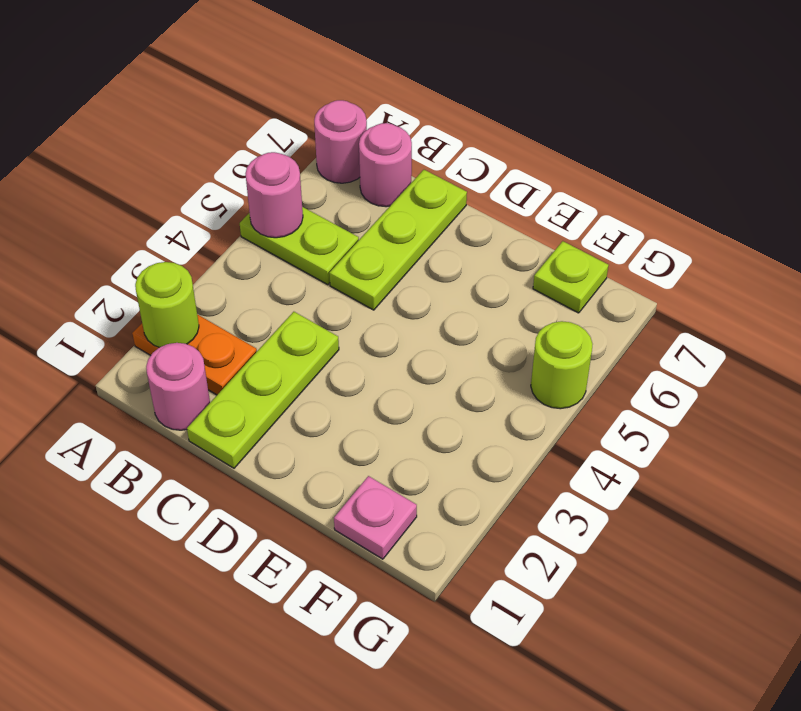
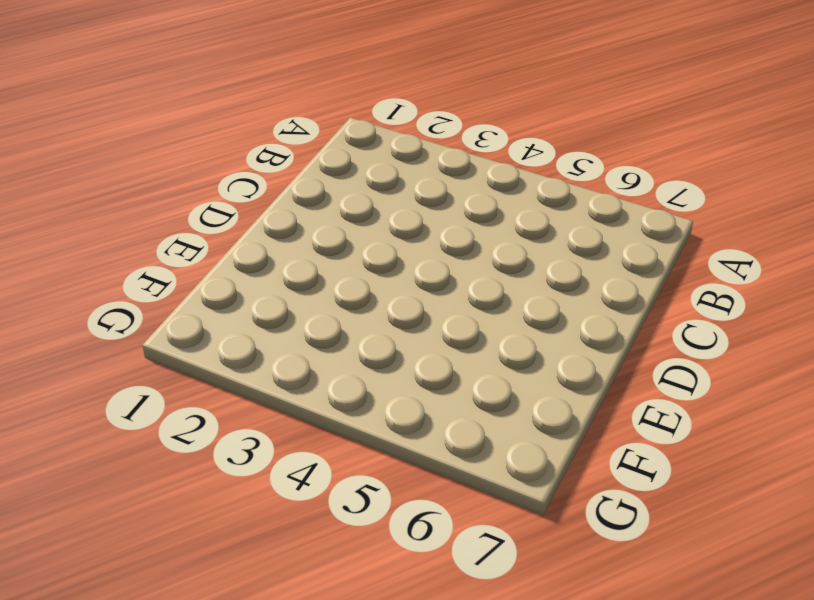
none -> orange 1x2 plate [132,314,257,395]
none -> lime 1x2 plate [240,207,359,285]
none -> pink 1x1 round brick [314,100,367,183]

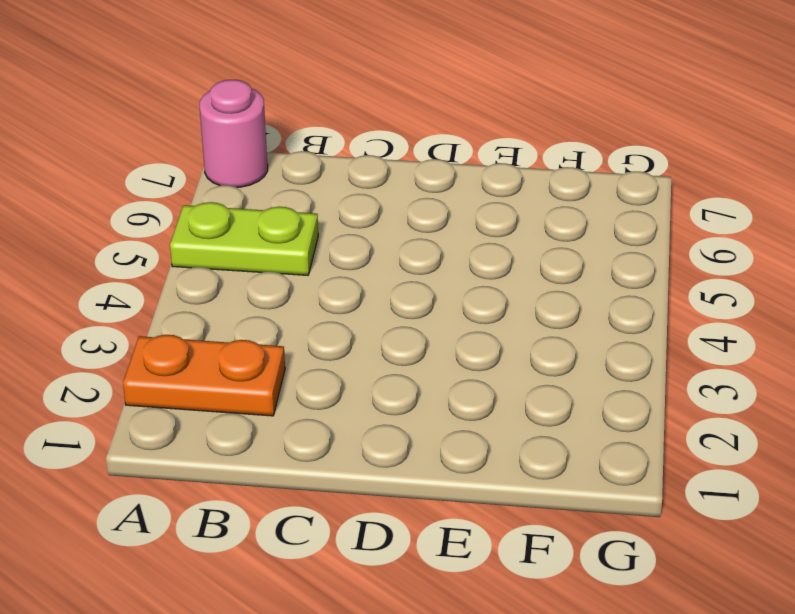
none -> pink 1x1 round brick [146,343,210,430]
none -> pink 1x1 round brick [359,123,412,207]
none -> lime 1x3 plate [187,312,339,468]

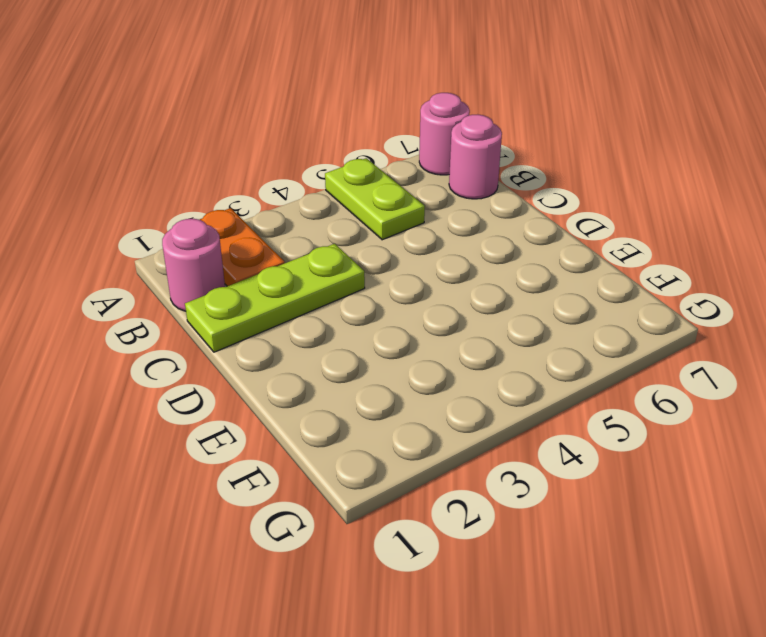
none -> lime 1x3 plate [329,170,467,310]
none -> pink 1x1 plate [334,476,417,559]
none -> lime 1x1 plate [533,241,609,313]

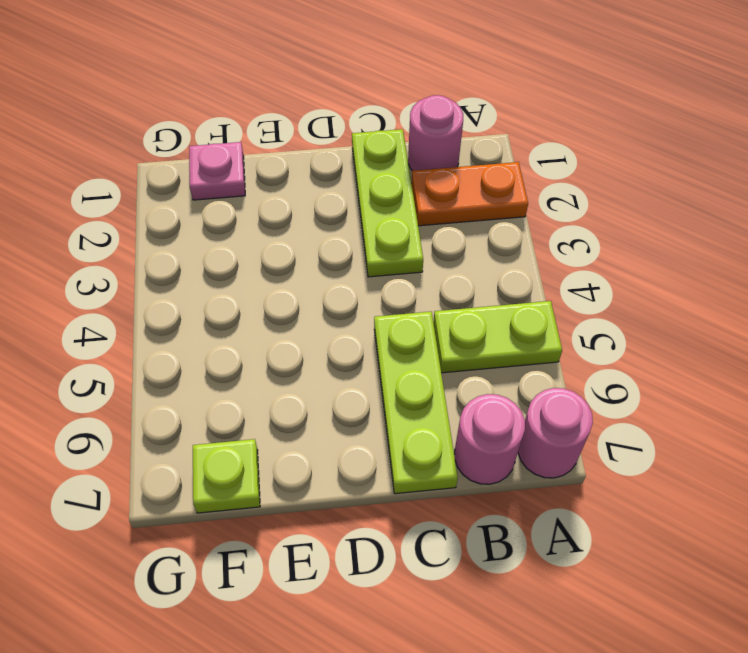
none -> lime 1x1 round brick [531,321,593,409]
none -> lime 1x1 round brick [135,262,199,347]
none -> pink 1x1 round brick [245,152,303,238]

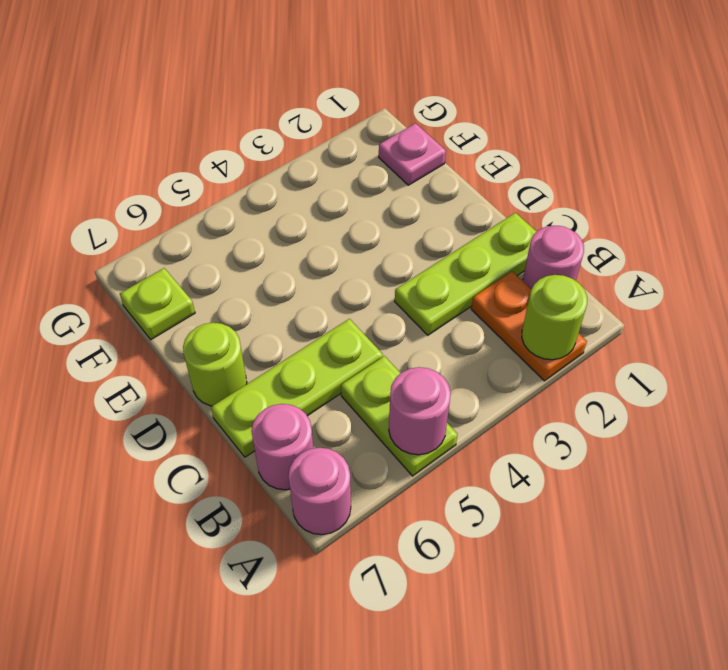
lime 1x1 round brick [183,323,247,406] -> lime 1x1 round brick moved to [531,321,593,409]

